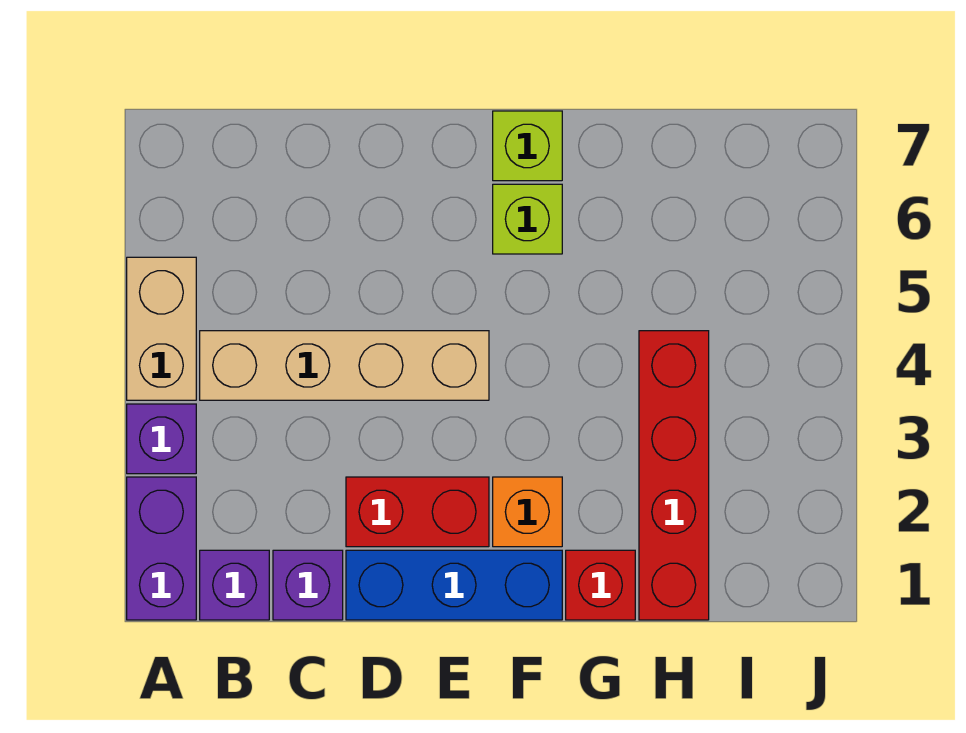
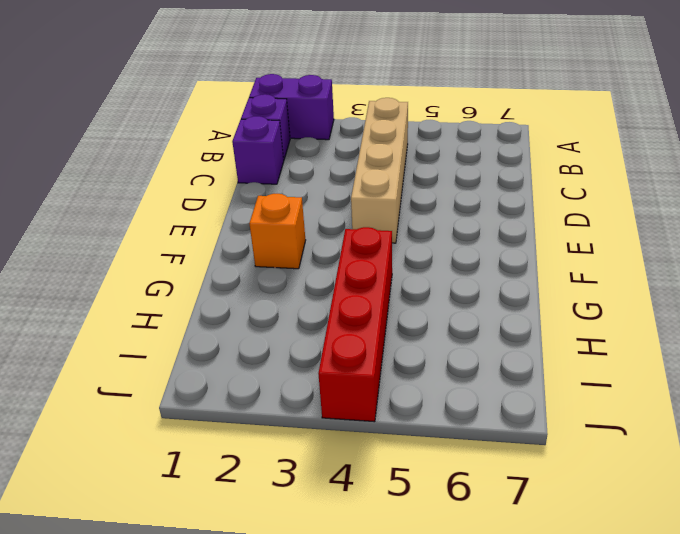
red 1x4 brick [318,227,392,422] -> red 1x4 brick turned to [639,331,709,620]
none -> purple 1x1 brick [127,404,196,474]
none -> tan 1x2 brick [127,257,196,400]
none -> blue 1x3 brick [346,550,562,620]

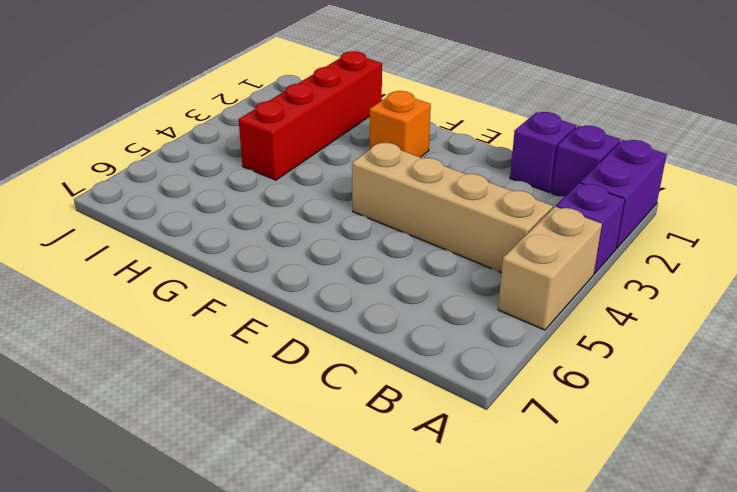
none -> blue 1x3 brick [346,550,562,620]
none -> red 1x2 brick [346,477,489,547]
none -> lime 1x1 brick [493,184,562,254]

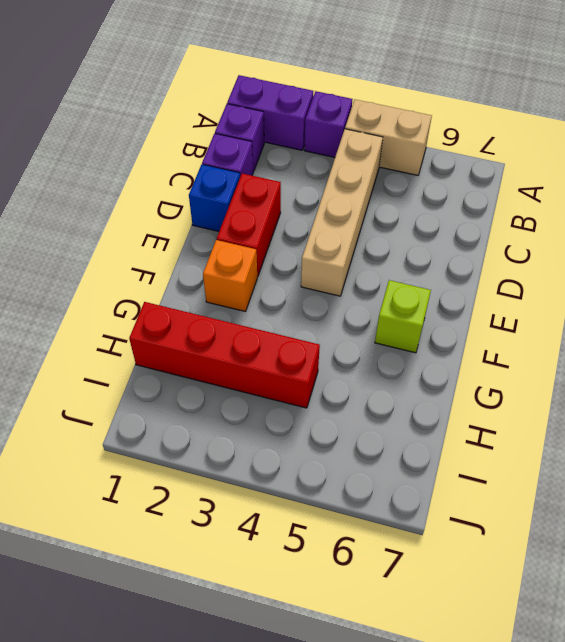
blue 1x1 brick [189,165,240,231] -> blue 1x3 brick [346,550,562,620]
none -> lime 1x1 brick [493,111,562,181]
none -> red 1x1 brick [566,550,635,620]

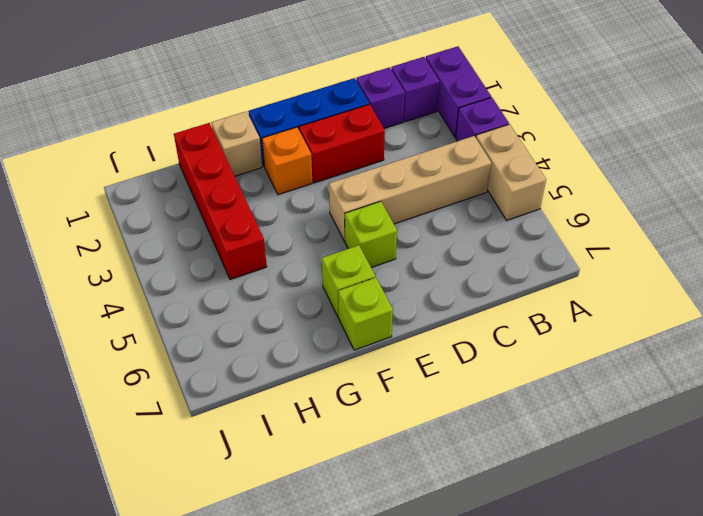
lime 1x1 brick [345,201,397,268] -> none
tan 1x1 brick [211,111,262,176] -> red 1x1 brick [566,550,635,620]

